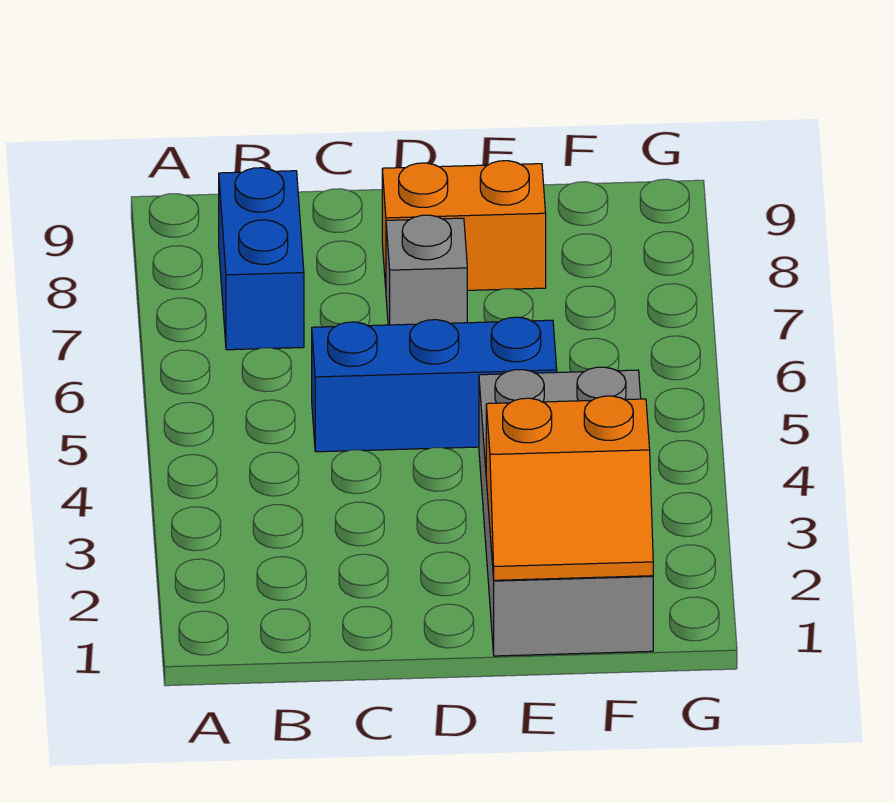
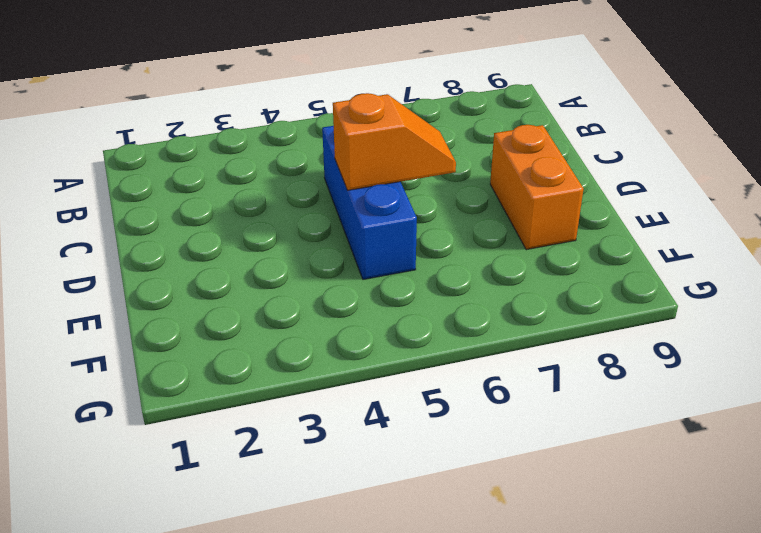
orange 1x2 slope [333,93,456,190] -> none
none -> blue 1x2 brick [219,168,304,350]
none -> grey 1x1 brick [386,215,467,325]

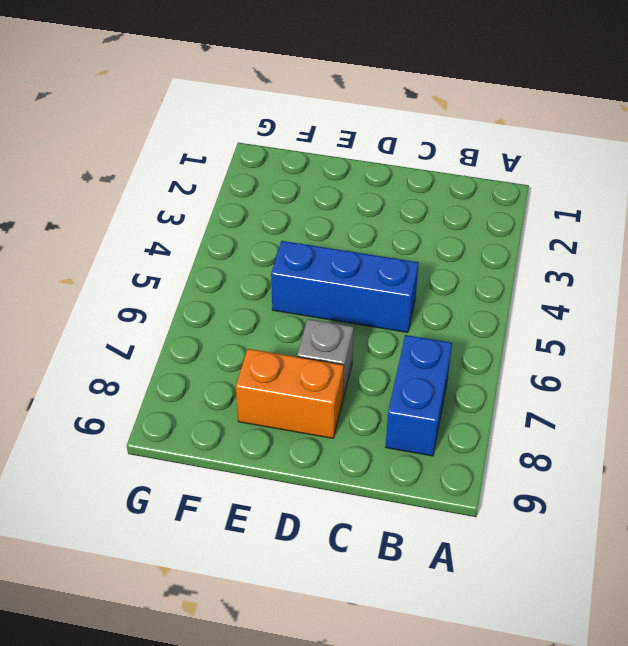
none -> grey 2x4 brick [479,367,653,656]
none -> orange 2x2 slope [486,396,653,580]

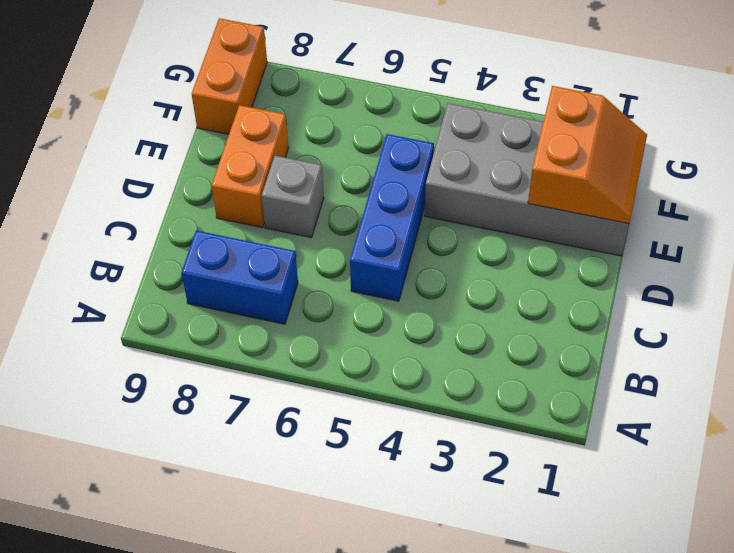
orange 1x2 brick [192,18,267,134] -> none

